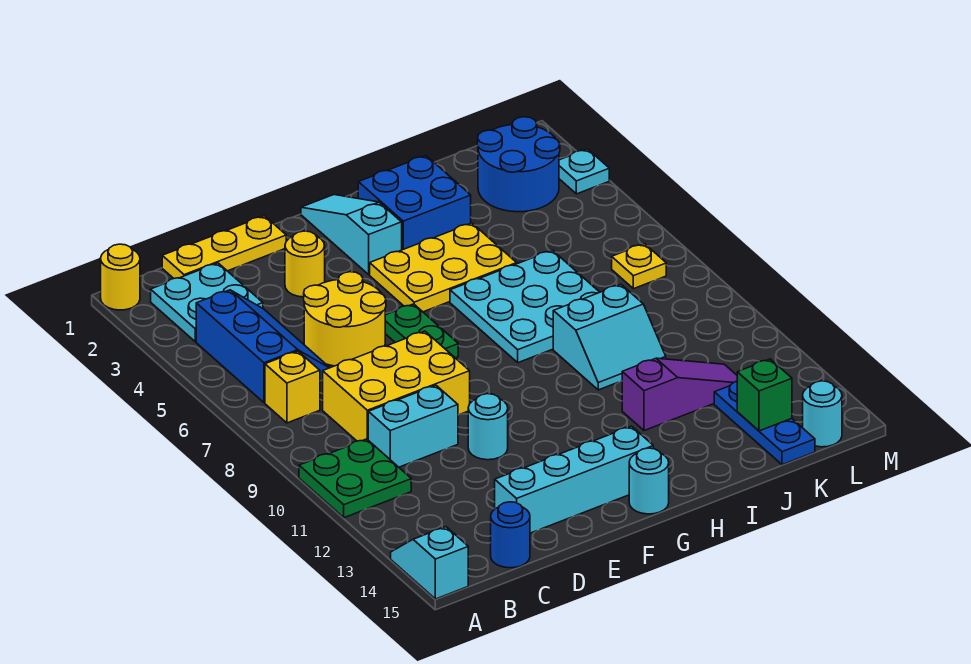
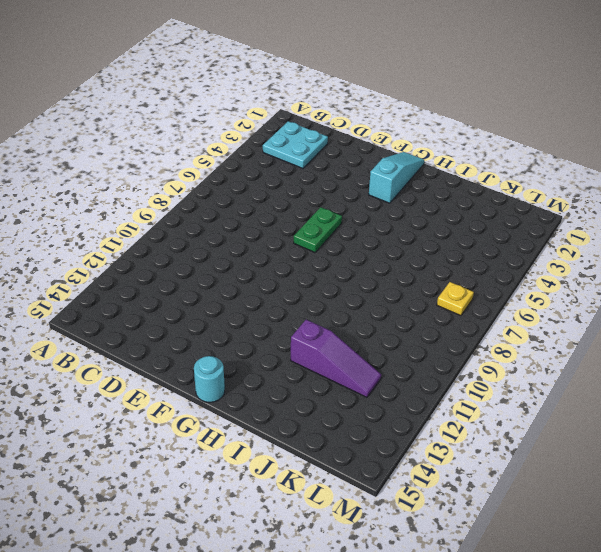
none -> yellow 1x1 round brick [101,244,140,310]
none -> green 2x2 plate [299,439,411,518]
none -> cyan 1x2 slope [391,527,468,599]

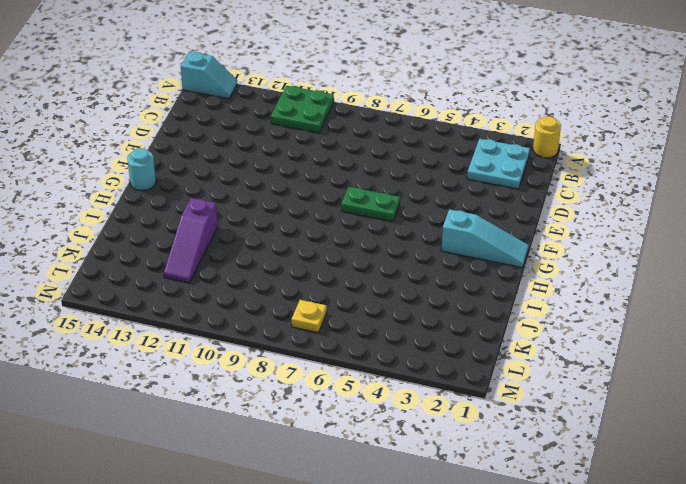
none -> blue 2x3 slope [196,290,330,403]
none -> yellow 1x1 brick [265,351,320,423]
none -> yellow 1x3 plate [162,216,286,278]

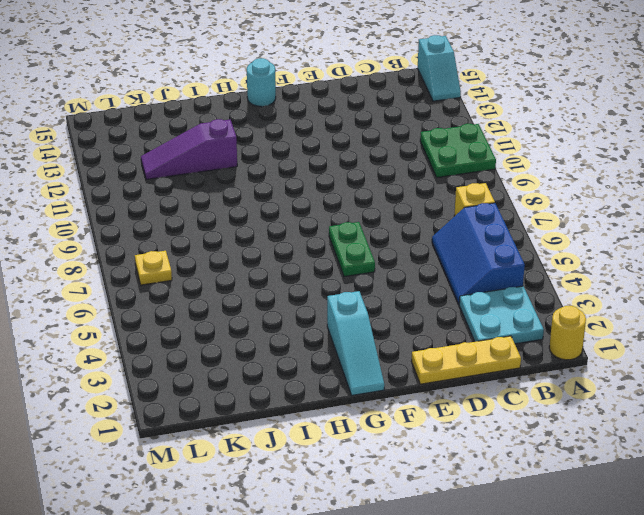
none -> yellow 2x3 brick [323,331,470,441]
none -> cyan 1x2 brick [368,385,458,467]
none -> blue 1x1 round brick [491,502,530,568]

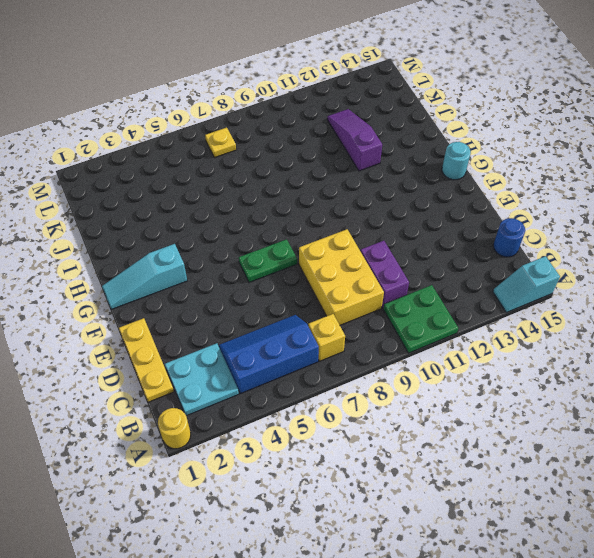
purple 1x2 brick [360,241,409,308] -> cyan 1x2 brick [368,385,458,467]
none -> yellow 2x2 round brick [304,272,386,366]
none -> cyan 1x4 brick [495,426,653,533]
none -> yellow 1x1 round brick [285,231,325,297]

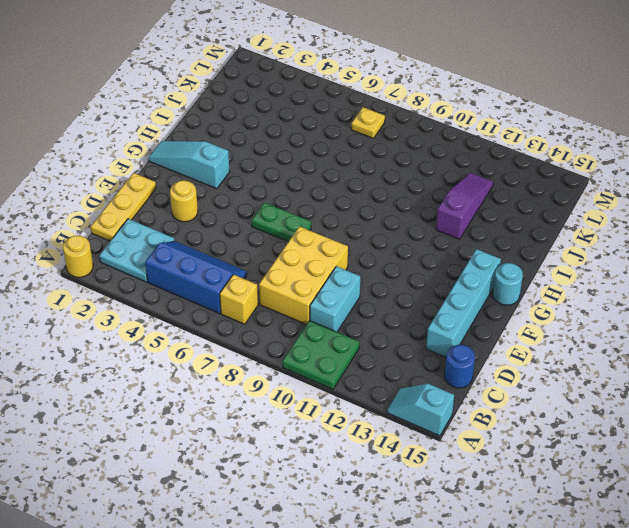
none -> yellow 2x2 round brick [304,272,386,366]
none -> cyan 1x1 round brick [468,394,508,460]
none -> yellow 2x3 plate [370,223,517,312]

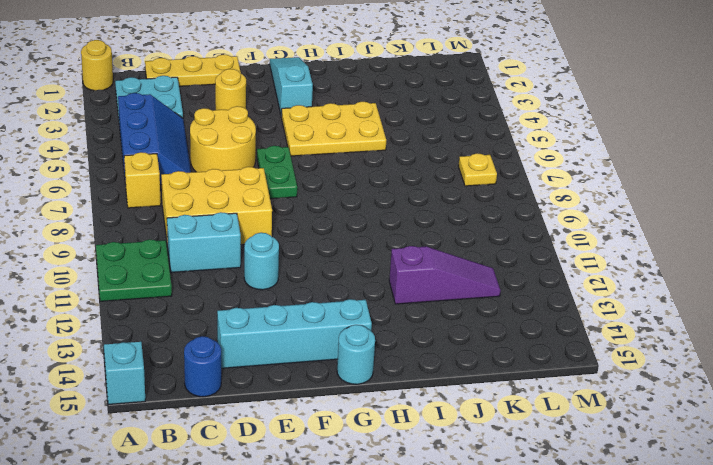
none -> blue 2x2 brick [358,156,471,250]
none -> cyan 3x3 plate [450,250,600,363]
none -> cyan 2x2 slope [553,284,666,390]

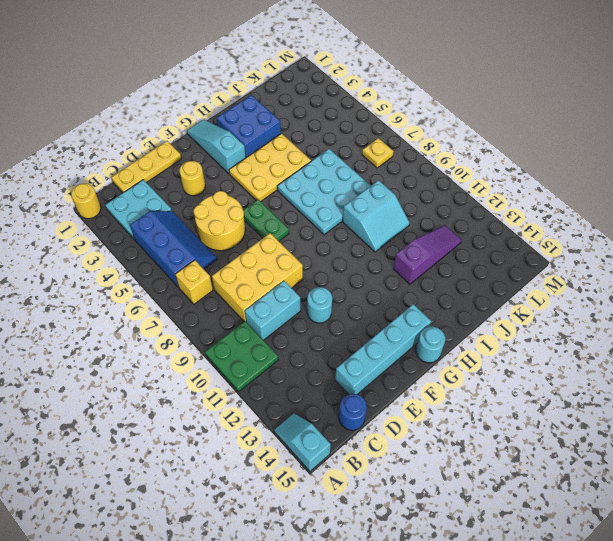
none -> blue 2x2 round brick [477,117,560,212]
none -> blue 1x3 plate [714,382,815,465]
none -> cyan 1x1 round brick [803,381,842,447]

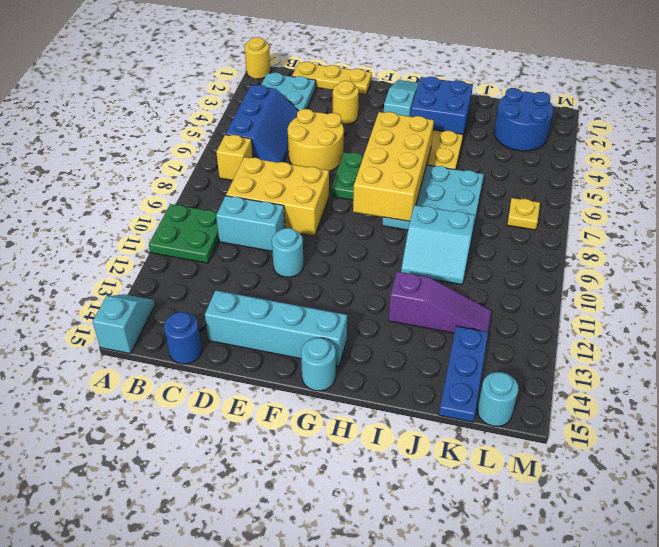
yellow 2x4 brick [353,112,434,221] -> none
none -> cyan 1x1 plate [559,149,609,194]
none -> green 1x1 brick [737,359,792,431]

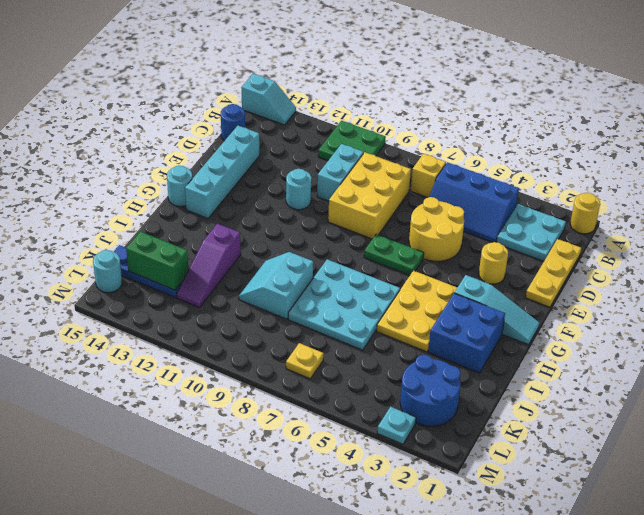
green 1x2 brick [126,232,189,290] -> green 1x1 brick [737,359,792,431]

